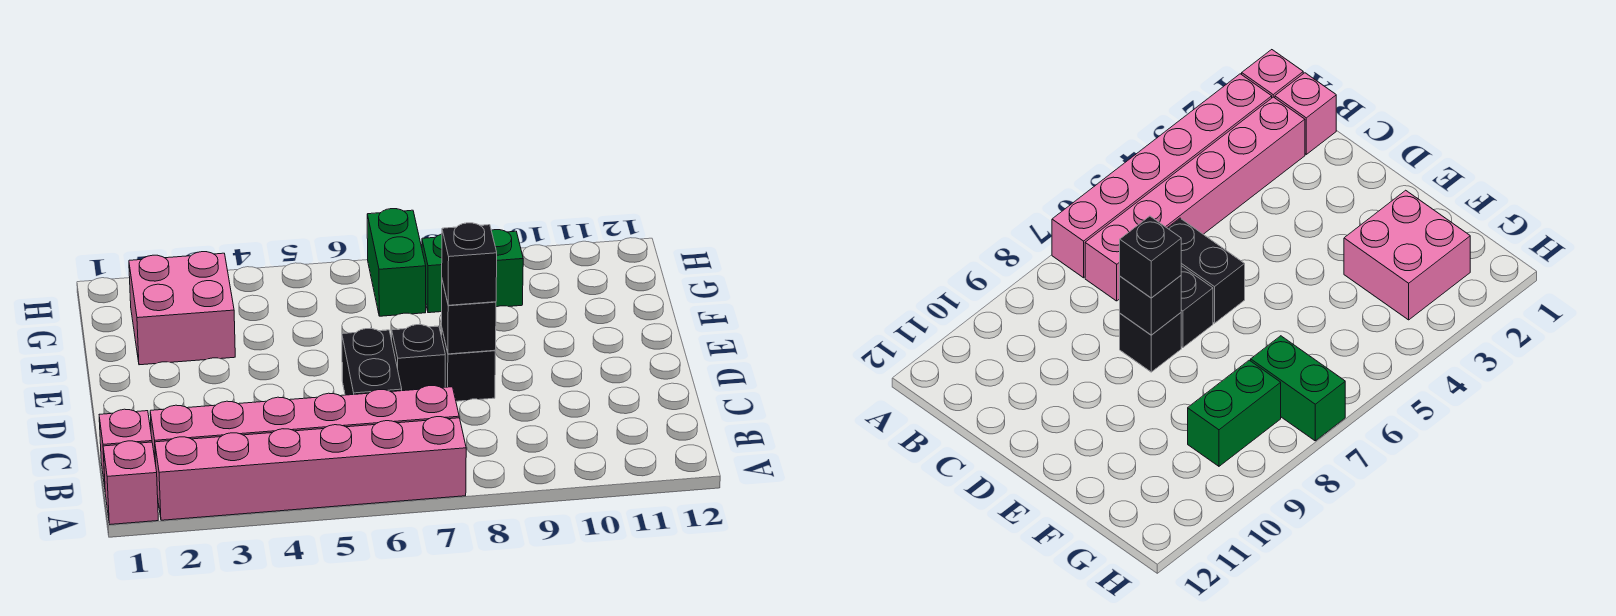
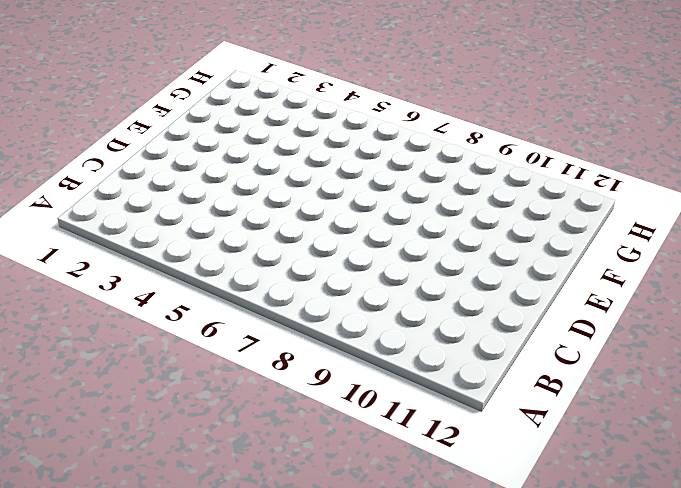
none -> pink 1x1 brick [103,441,158,524]
none -> pink 1x6 brick [155,417,466,520]
none -> pink 1x1 brick [99,409,152,487]

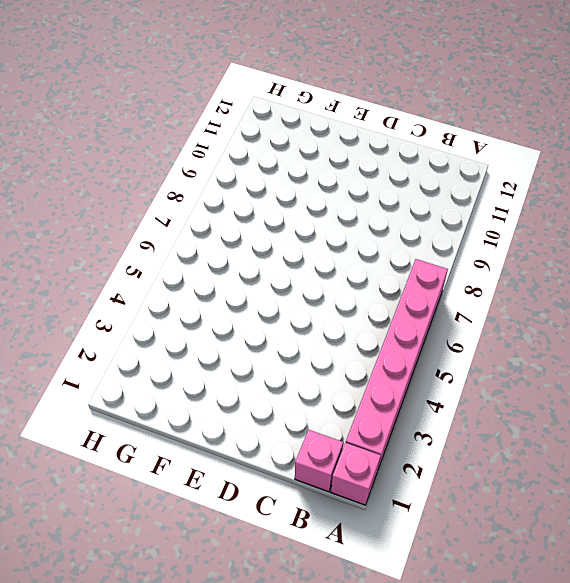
none -> pink 1x6 brick [150,386,459,464]
none -> black 1x2 brick [342,329,402,395]
none -> black 1x1 brick [392,325,445,391]

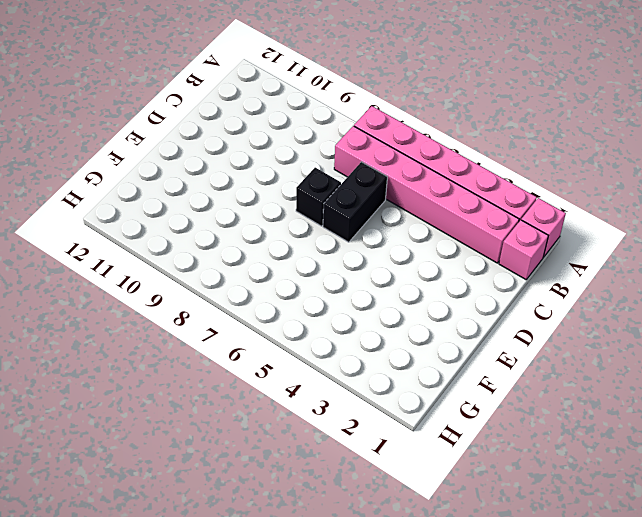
none -> black 1x1 brick [441,326,495,401]
none -> pink 2x2 brick [129,252,235,365]
none -> green 1x2 brick [367,209,426,316]

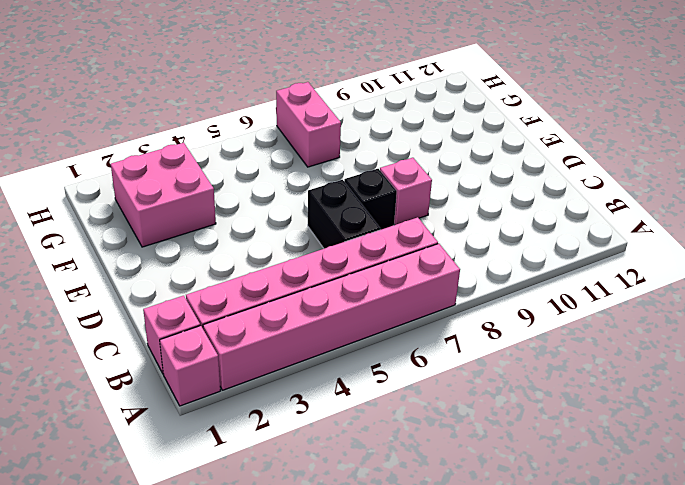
pink 1x1 brick [380,158,432,225] -> black 1x1 brick [441,326,495,401]
pink 1x2 brick [276,82,341,167] -> green 1x2 brick [367,209,426,316]
none -> green 1x2 brick [422,230,523,313]
none -> black 1x1 brick [441,281,496,354]
none -> black 1x1 brick [442,223,497,305]

